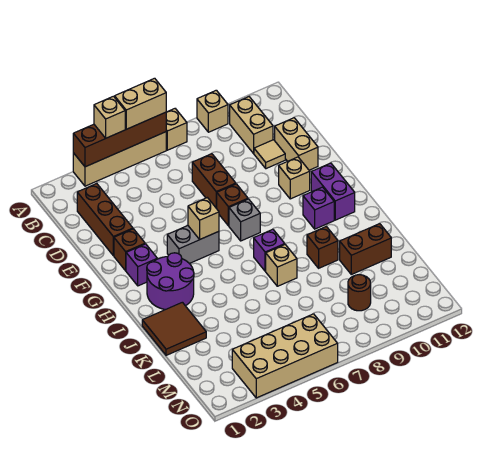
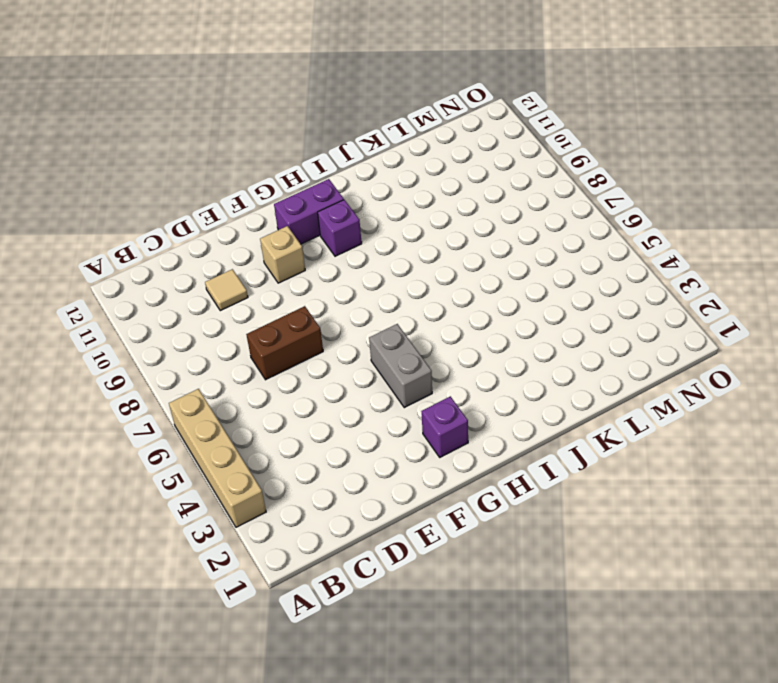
none -> tan 1x1 brick [166,109,187,150]
none -> tan 1x1 brick [197,90,228,132]
none -> tan 1x2 brick [230,97,273,153]

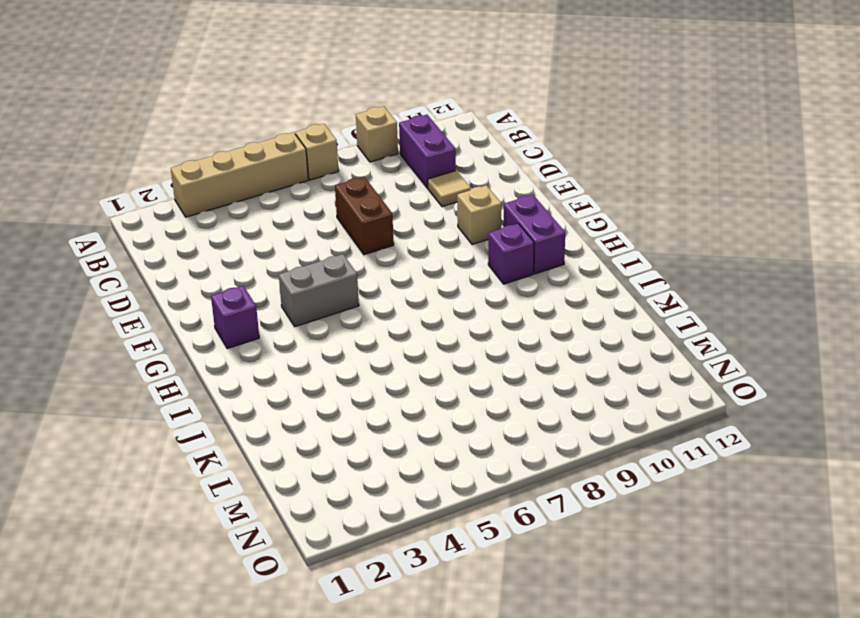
purple 1x2 brick [399,115,456,189] -> tan 1x2 brick [230,97,273,153]
none -> brown 1x3 brick [77,184,133,256]
none -> tan 1x2 brick [275,118,318,170]
none -> brown 1x1 brick [114,229,145,271]

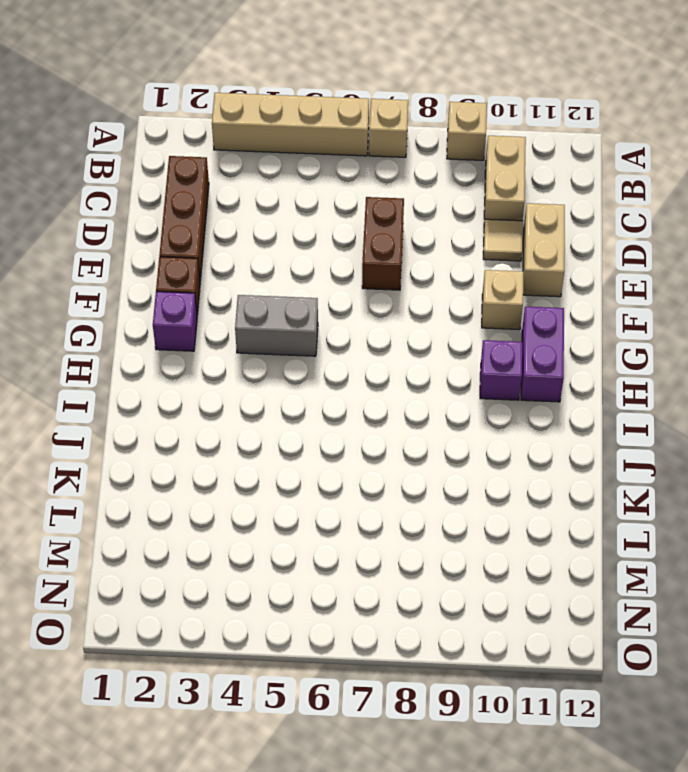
none -> brown 1x1 brick [216,184,248,226]
none -> grey 1x1 brick [229,199,260,241]
none -> purple 2x2 round brick [147,253,194,310]

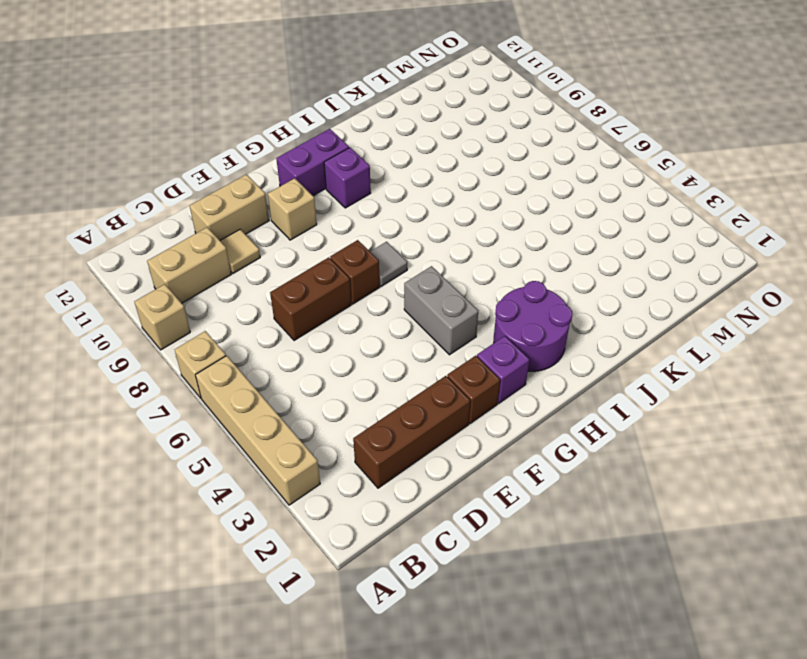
grey 1x1 tile [370,242,407,286] -> grey 1x1 brick [229,199,260,241]
none -> purple 1x1 brick [254,229,285,271]
none -> brown 2x2 tile [142,302,206,355]
none -> tan 1x1 brick [266,245,297,286]

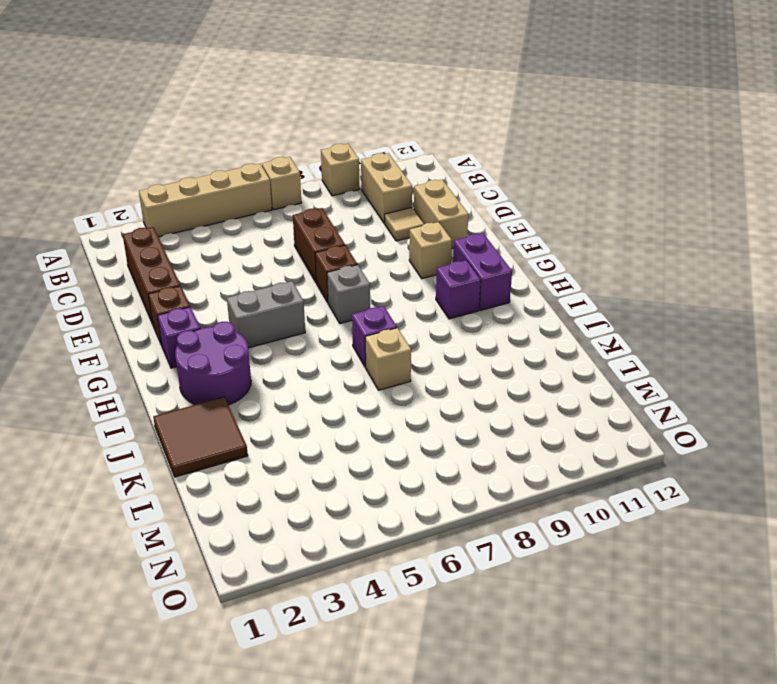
none -> brown 1x1 brick [307,226,338,268]
none -> brown 1x2 brick [340,224,391,274]
none -> brown 1x1 round brick [348,275,371,311]

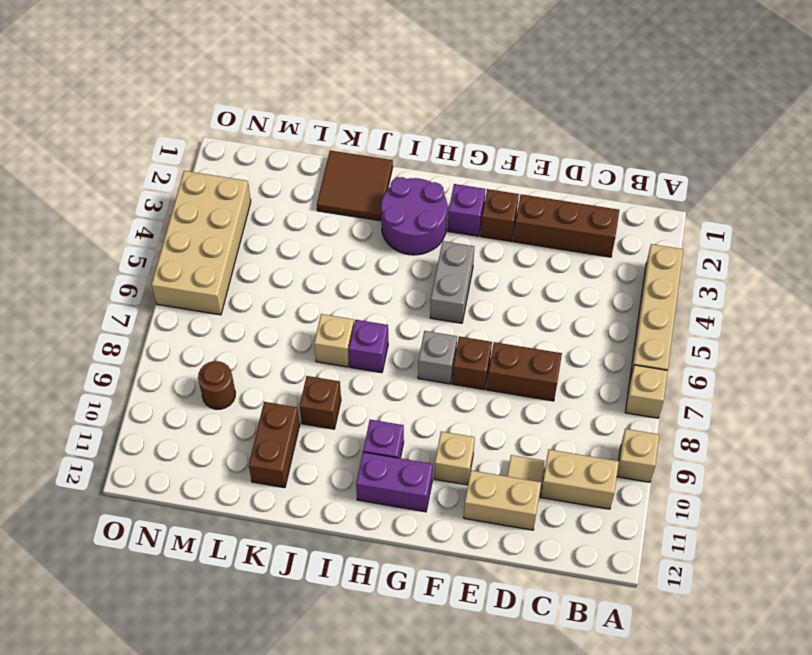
none -> brown 1x4 brick [73,112,166,167]
none -> tan 1x1 brick [188,198,219,240]
none -> tan 1x1 brick [94,96,125,138]

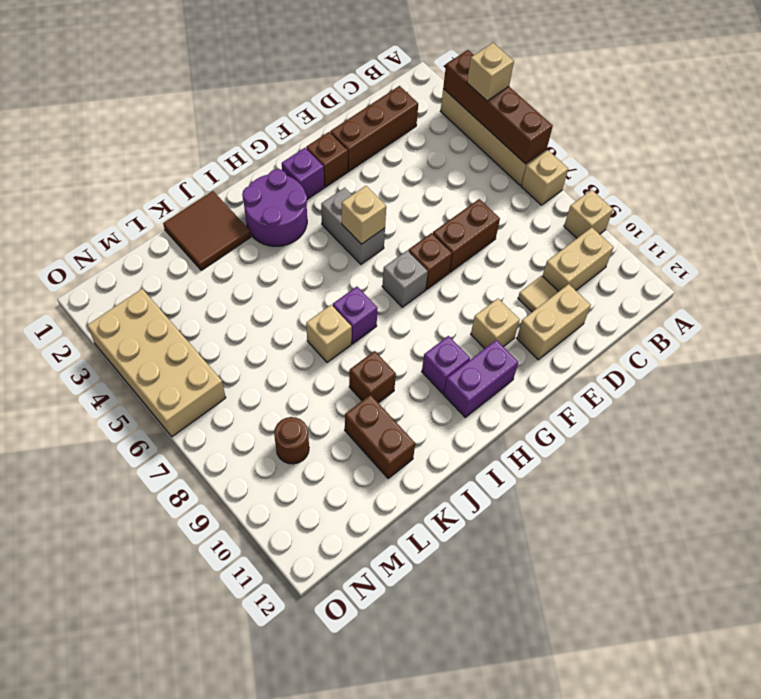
none -> tan 1x2 brick [115,78,166,129]

